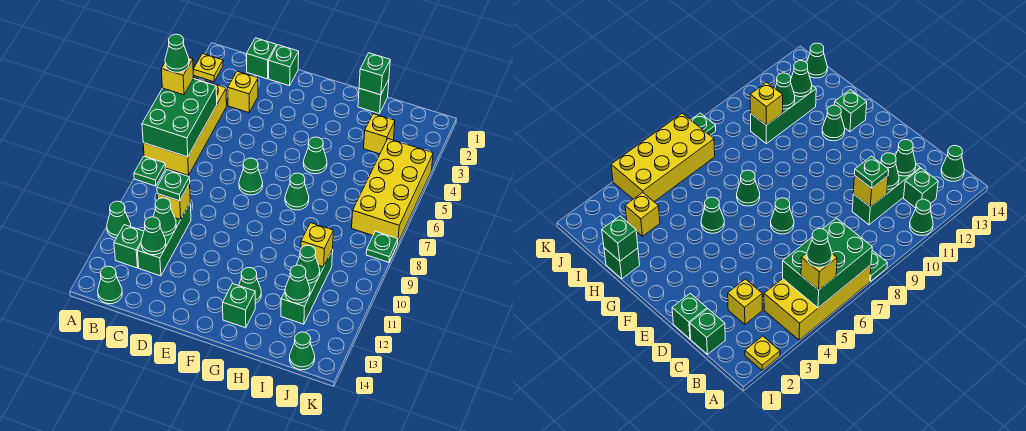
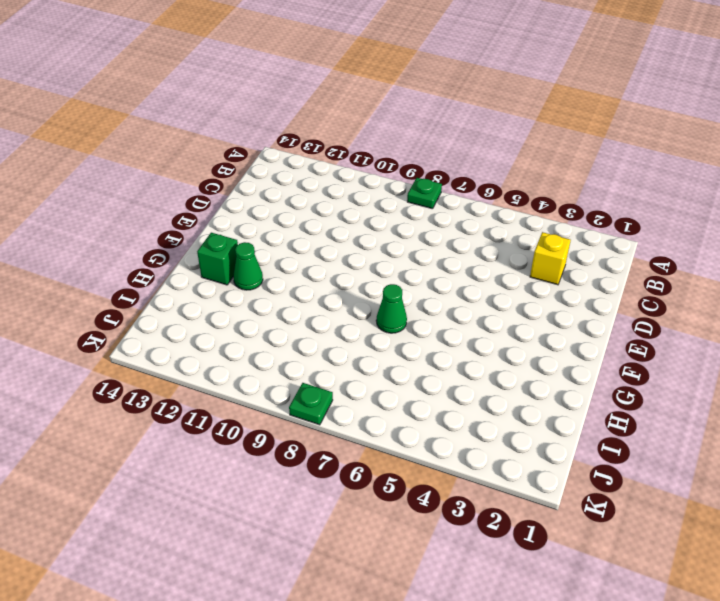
none -> yellow 1x1 plate [193,54,223,82]
none -> yellow 2x4 brick [143,78,227,175]
none -> green 1x1 cone [107,201,131,238]
none -> green 1x1 brick [114,225,144,268]

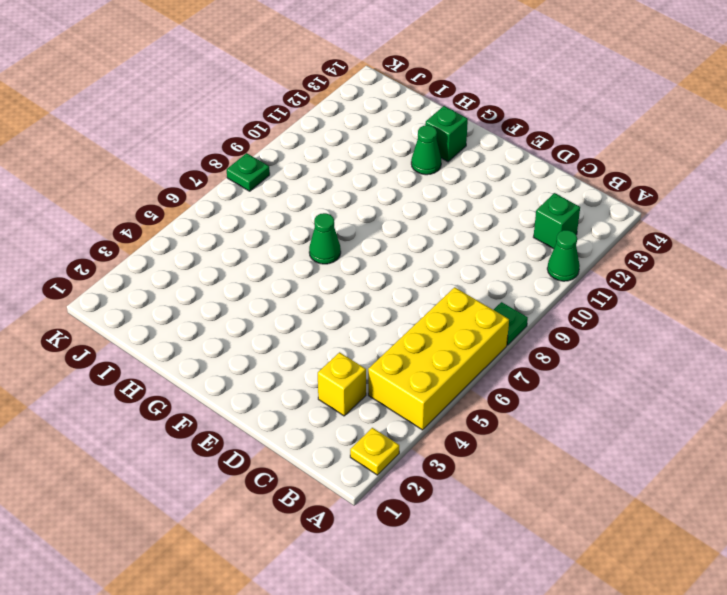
none -> green 1x1 cone [98,266,122,304]
none -> green 1x1 brick [247,38,276,79]
none -> green 1x3 brick [138,204,191,276]
none -> green 1x1 brick [269,45,299,86]

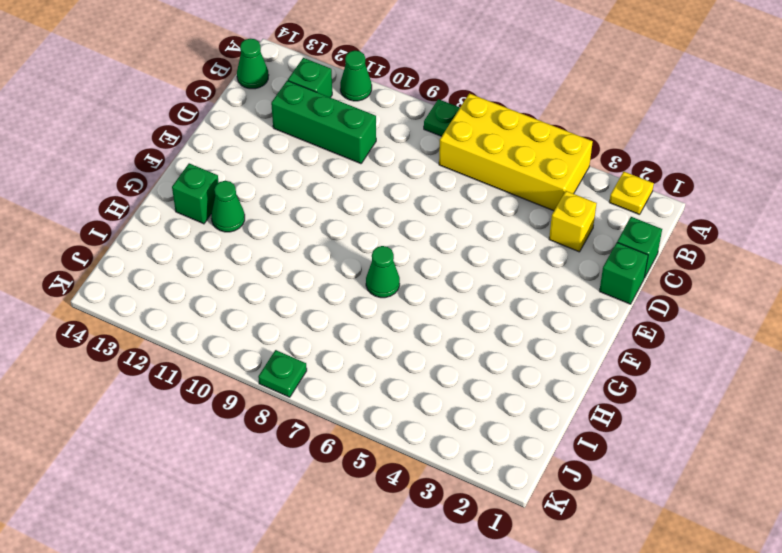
none -> green 1x1 cone [239,158,263,195]
none -> green 1x1 cone [303,137,327,174]
none -> green 1x1 brick [358,80,389,114]
none -> yellow 1x1 brick [364,114,395,154]

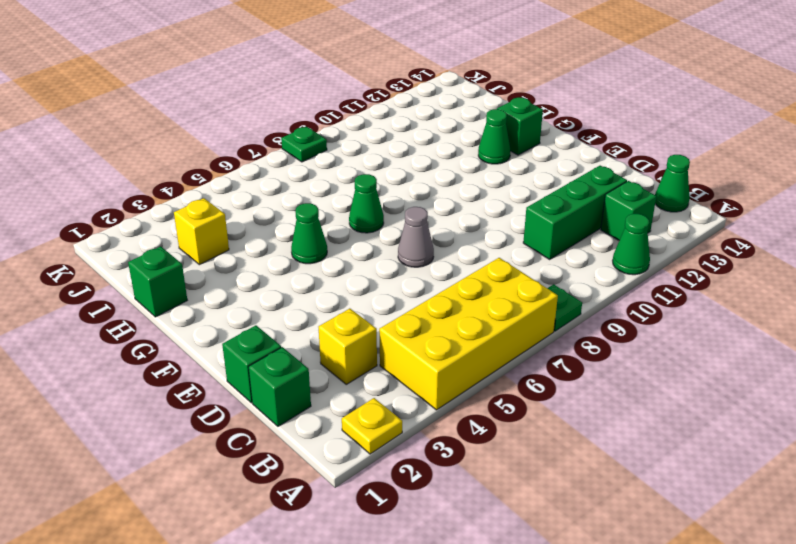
grey 1x1 cone [398,207,434,267] -> green 1x1 cone [239,158,263,195]
none -> green 1x3 brick [281,249,333,324]
none -> yellow 2x4 brick [352,139,433,242]
none -> green 1x1 cone [290,332,315,370]
none -> green 2x3 brick [142,79,217,157]

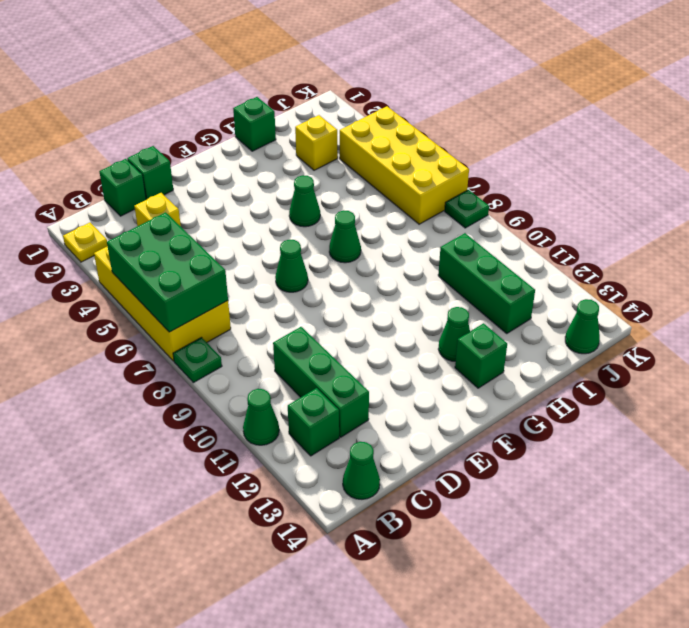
none -> yellow 1x1 brick [157,184,190,220]
none -> green 1x1 cone [153,198,176,236]
none -> green 1x1 cone [141,217,166,255]
none -> green 1x1 brick [359,53,390,95]

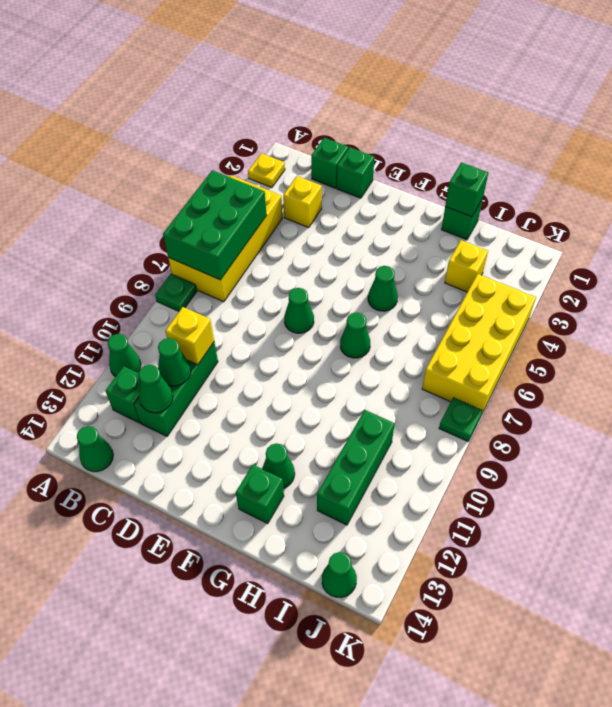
none -> yellow 1x1 brick [301,223,333,267]
none -> green 1x1 cone [297,245,320,283]
none -> green 1x1 cone [285,265,310,303]
none -> yellow 1x1 brick [161,58,194,95]

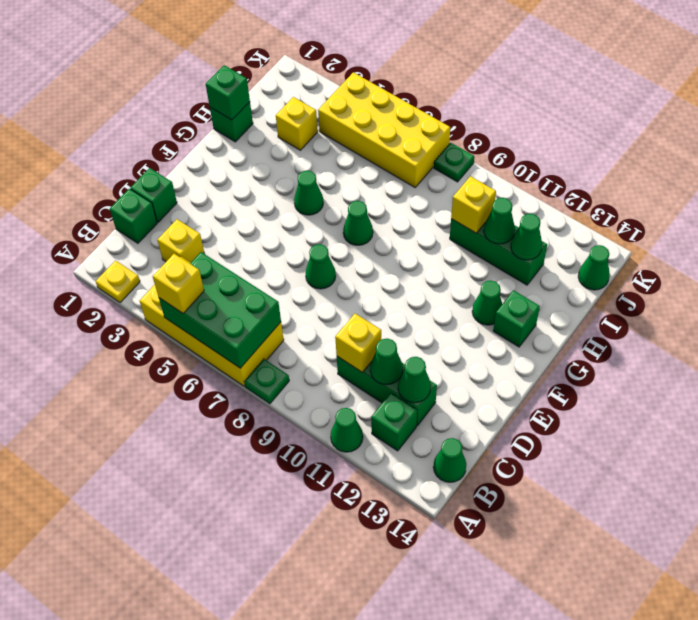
none -> green 1x1 plate [157,170,190,201]
none -> green 1x1 cone [165,34,189,72]

